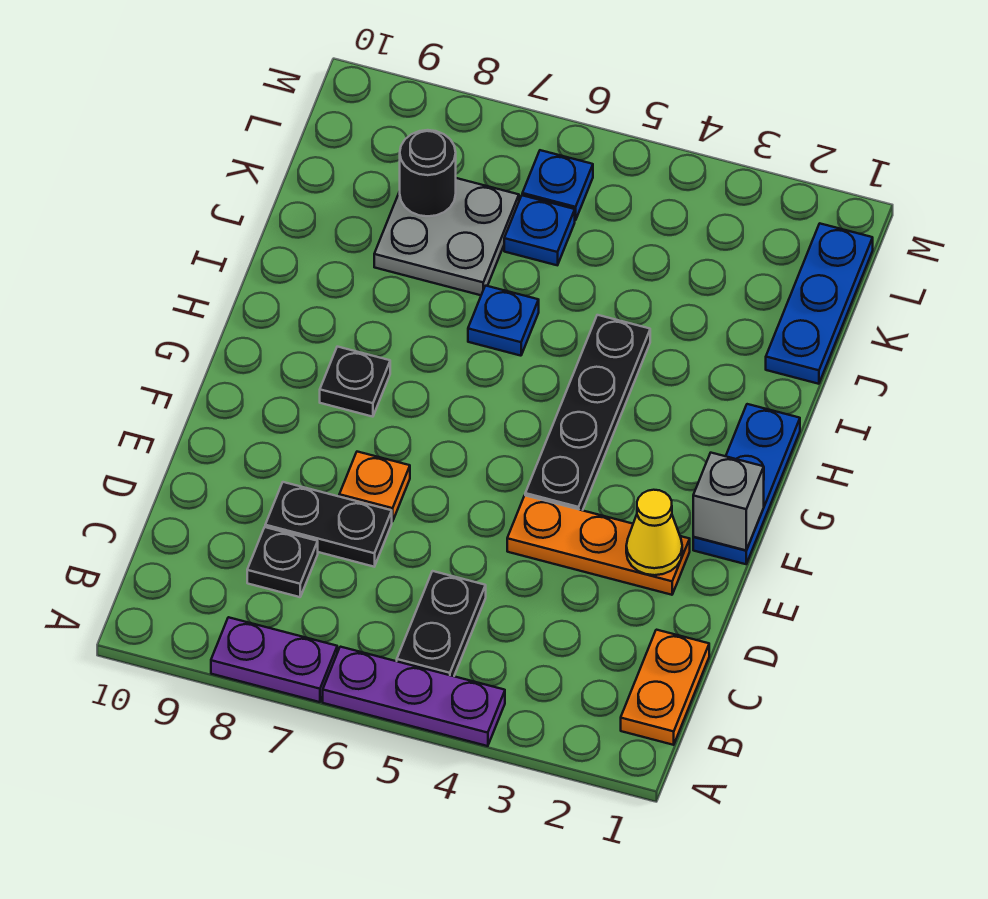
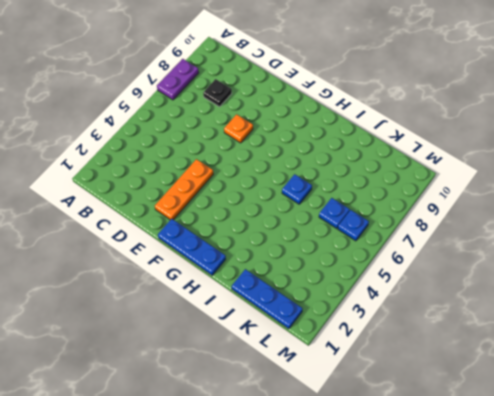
none -> purple 1x3 plate [323,647,505,746]
none -> orange 1x2 plate [621,630,709,745]
none -> black 1x2 plate [397,571,486,676]

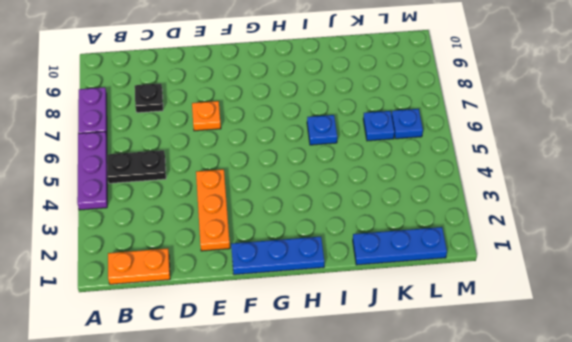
none -> black 1x2 plate [265,482,392,567]
none -> black 1x4 plate [525,315,650,510]
none -> black 1x1 plate [320,347,390,417]

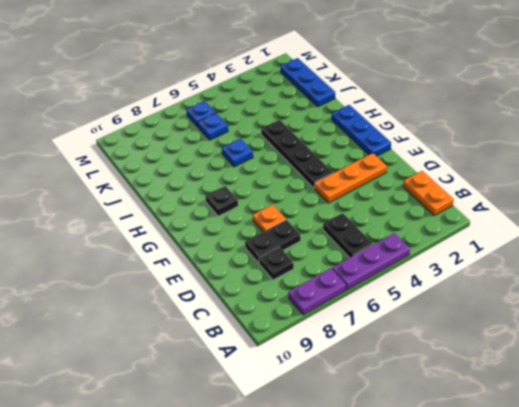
none -> grey 2x2 plate [374,178,519,295]
none -> yellow 1x1 cone [626,490,682,575]
none -> grey 1x1 brick [693,453,764,550]

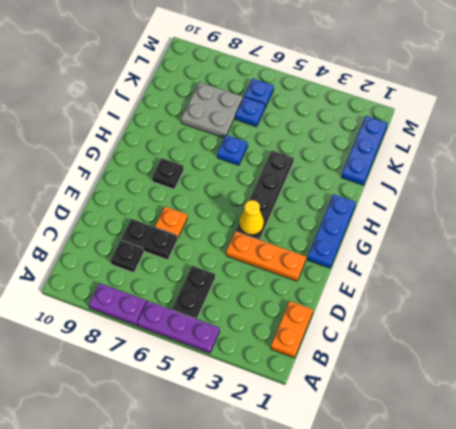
yellow 1x1 cone [239,200,264,235] -> yellow 1x1 cone moved to [626,490,682,575]
none -> grey 1x1 brick [693,453,764,550]
none -> black 1x1 round brick [400,130,456,216]

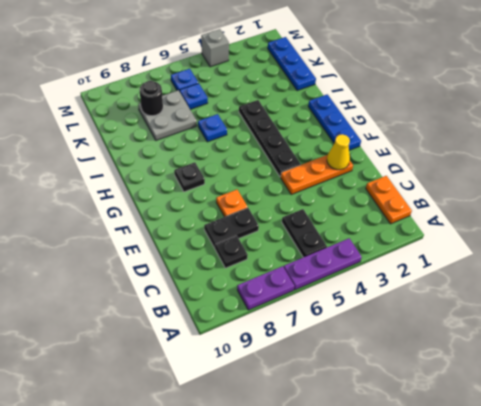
grey 1x1 brick [201,29,229,67] -> grey 1x1 brick moved to [693,453,764,550]

